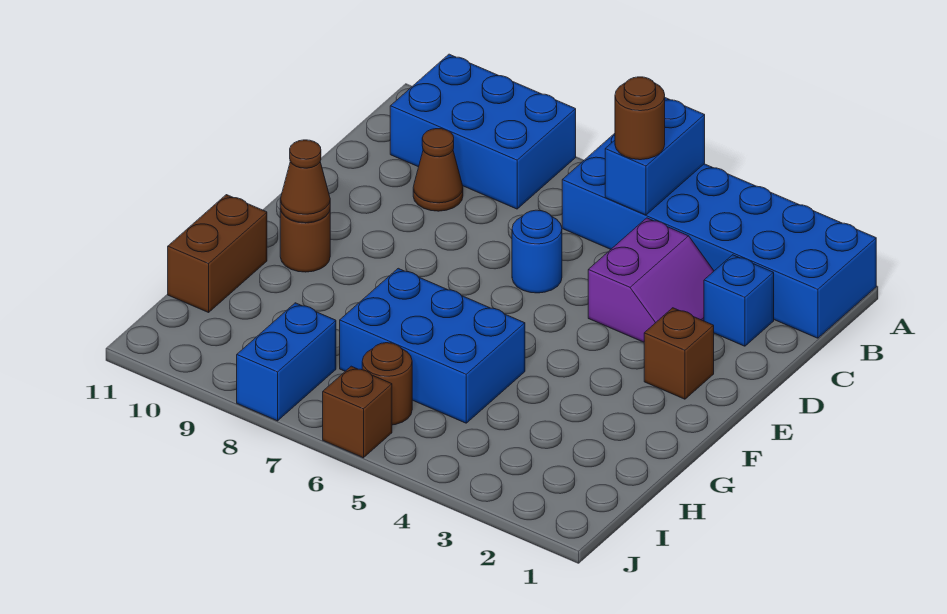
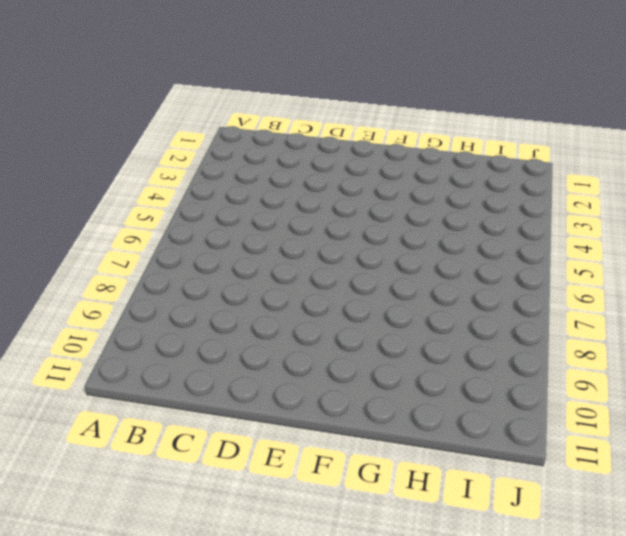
none -> blue 2x6 brick [562,133,876,338]
none -> blue 2x3 brick [390,54,576,209]
none -> blue 1x1 brick [704,255,774,346]

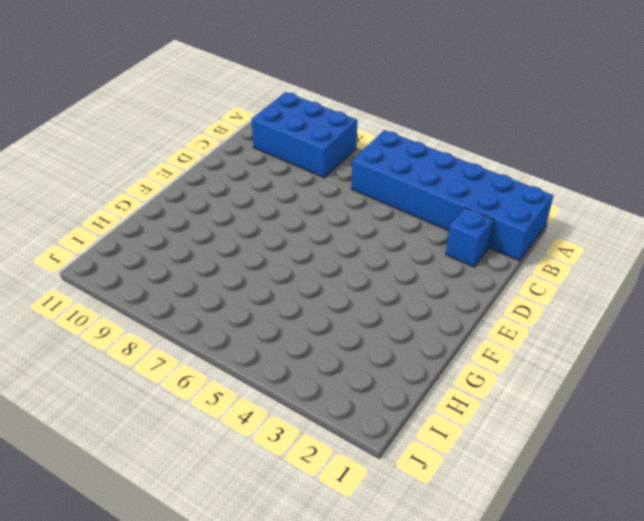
none -> purple 2x2 slope [588,218,714,342]
none -> brown 1x1 cone [413,129,463,211]
none -> blue 1x1 round brick [512,210,562,293]

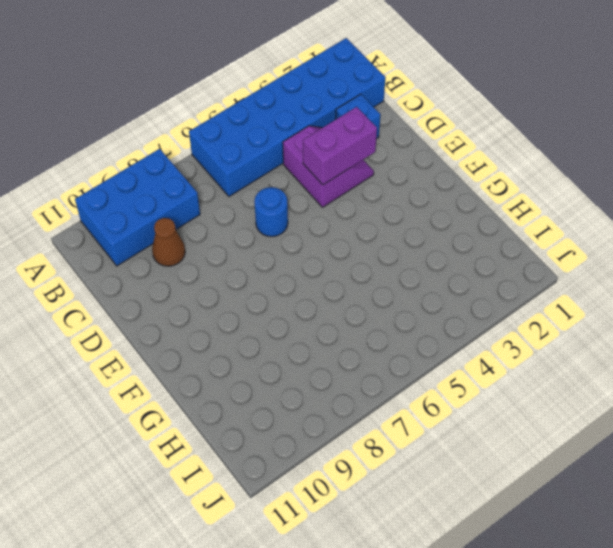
purple 1x2 brick [303,107,377,185] -> none
none -> brown 1x1 brick [644,308,714,399]
none -> brown 1x1 round brick [280,209,330,272]
none -> blue 2x3 brick [340,268,525,423]

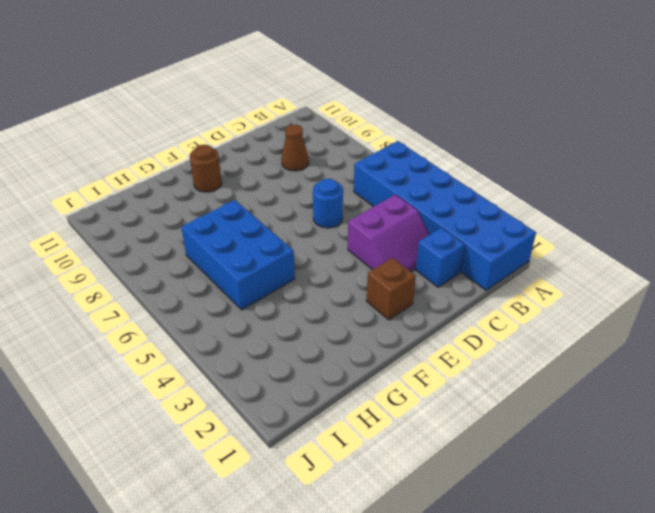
none -> blue 2x3 brick [390,54,576,209]
none -> brown 1x2 brick [168,195,267,312]
none -> brown 1x1 round brick [362,343,412,425]

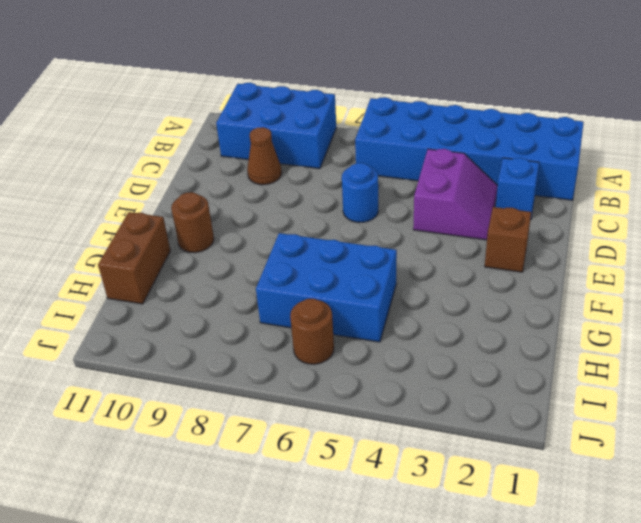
none -> blue 1x2 brick [237,303,336,421]
none -> brown 1x1 brick [323,366,392,458]
none -> blue 1x2 brick [605,98,705,215]

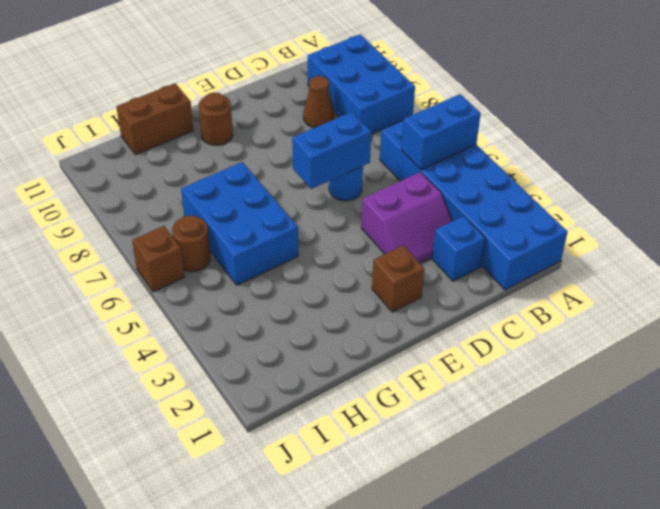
blue 1x2 brick [292,112,371,189] -> blue 1x2 brick moved to [237,303,336,421]
none -> brown 1x1 cone [280,140,330,223]
none -> brown 1x1 round brick [615,77,665,160]

